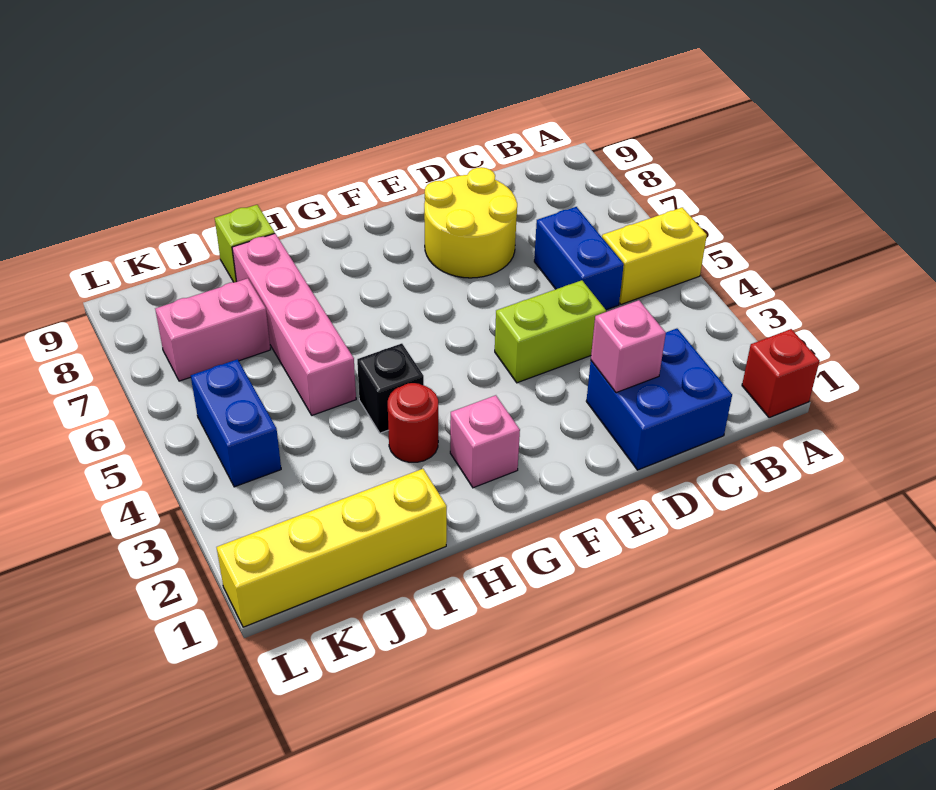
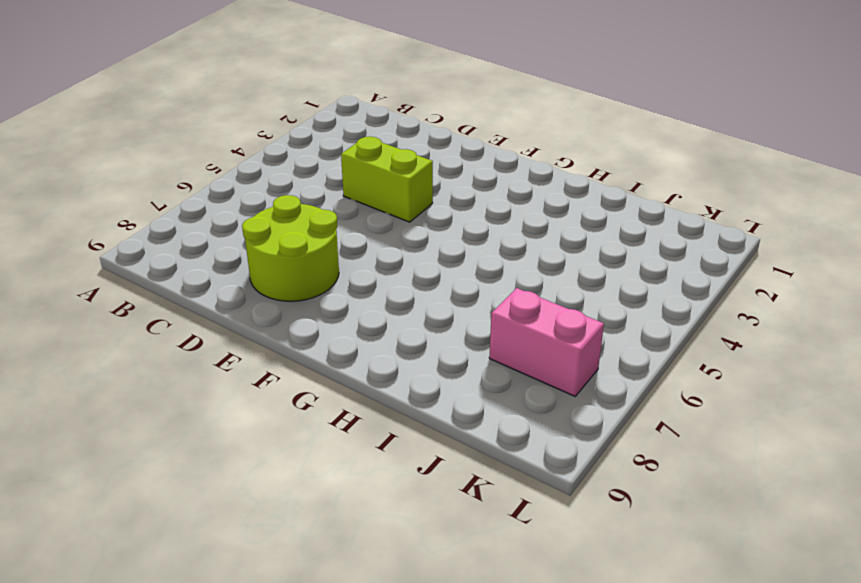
lime 2x2 round brick [242,195,339,301] -> yellow 2x2 round brick [424,167,517,278]
none -> red 1x1 brick [742,329,819,418]
none -> yellow 1x2 brick [602,207,707,304]
none -> blue 2x2 brick [586,329,732,470]

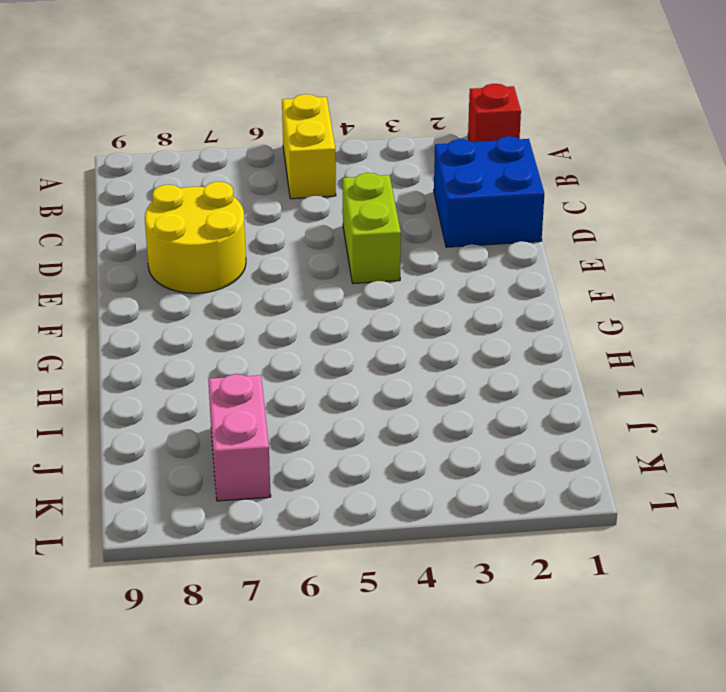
none -> blue 1x2 brick [534,207,624,310]
none -> pink 1x1 brick [450,395,520,488]
none -> red 1x1 round brick [388,383,438,462]

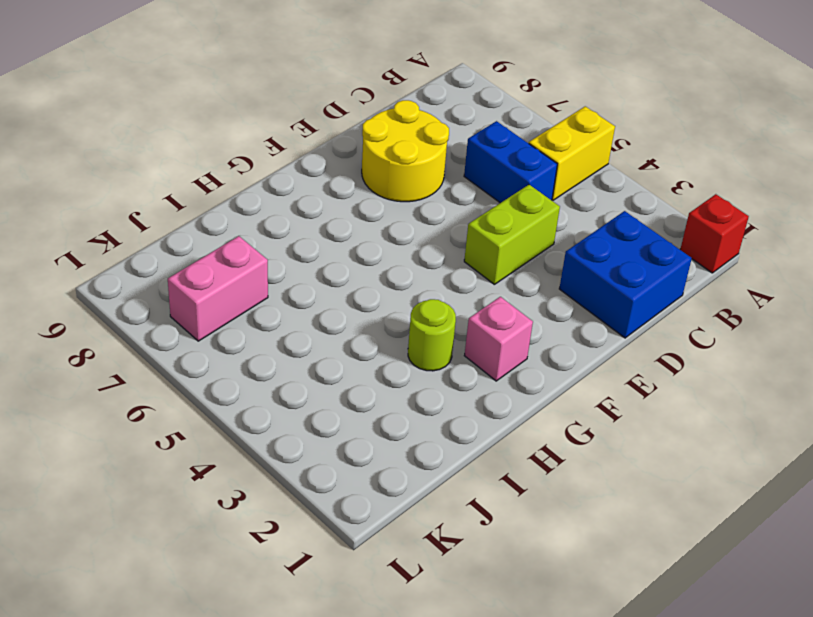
lime 1x1 round brick [408,299,456,371] -> red 1x1 round brick [388,383,438,462]
none -> black 1x1 brick [357,343,424,433]
none -> yellow 1x4 brick [217,469,447,627]
none -> pink 1x4 brick [232,234,356,415]

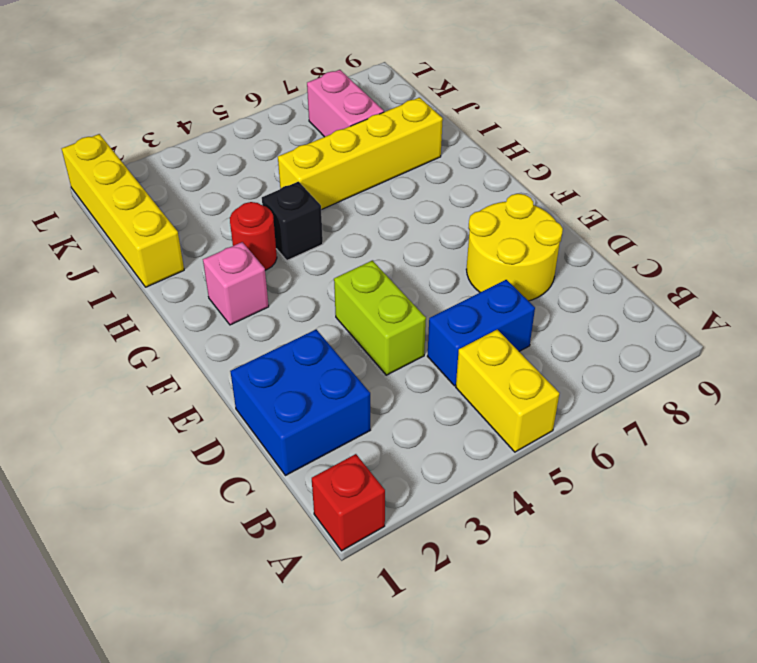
yellow 1x4 brick [278,97,443,210] -> pink 1x4 brick [232,234,356,415]
none -> lime 1x1 brick [215,205,275,282]
none -> blue 1x2 brick [191,359,281,487]
none -> pink 1x1 brick [591,300,666,393]

